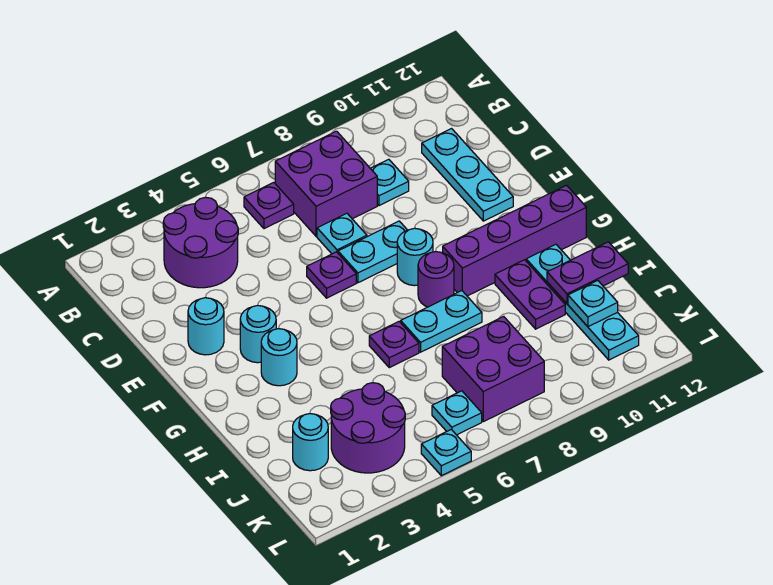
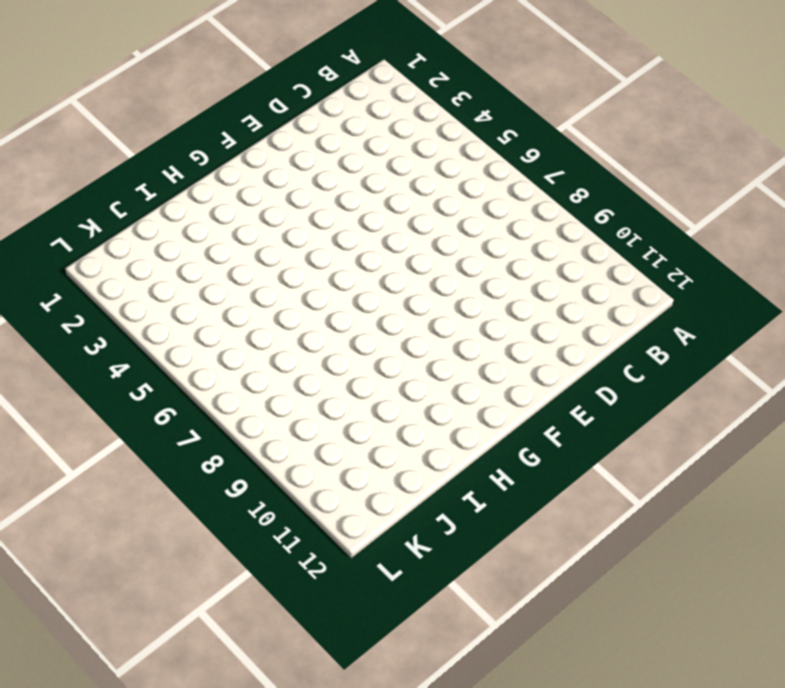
none -> purple 2x2 round brick [163,197,238,288]
none -> purple 1x1 plate [244,182,294,229]
none -> purple 2x2 brick [275,131,377,236]

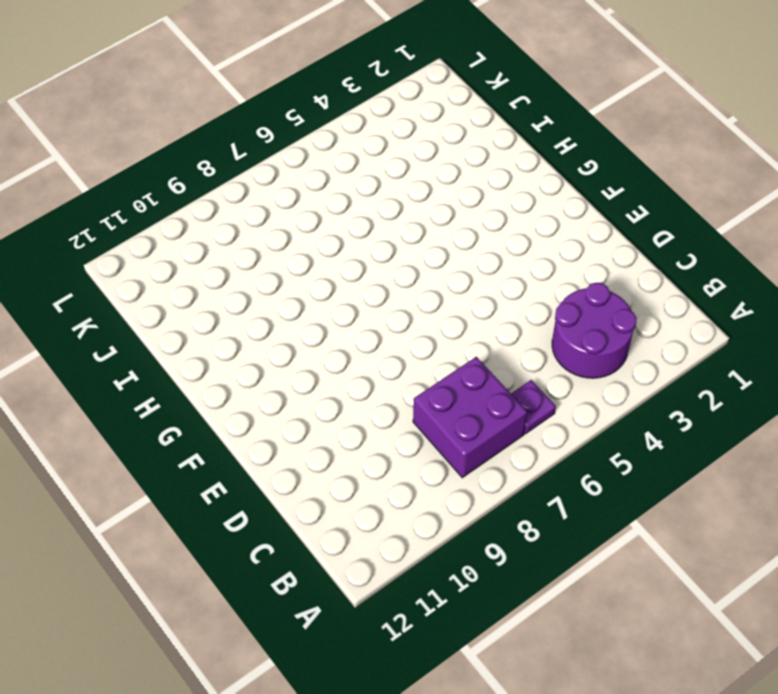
none -> cyan 1x1 plate [370,159,409,206]
none -> cyan 1x3 plate [422,129,513,221]
none -> cyan 1x1 plate [317,213,367,254]

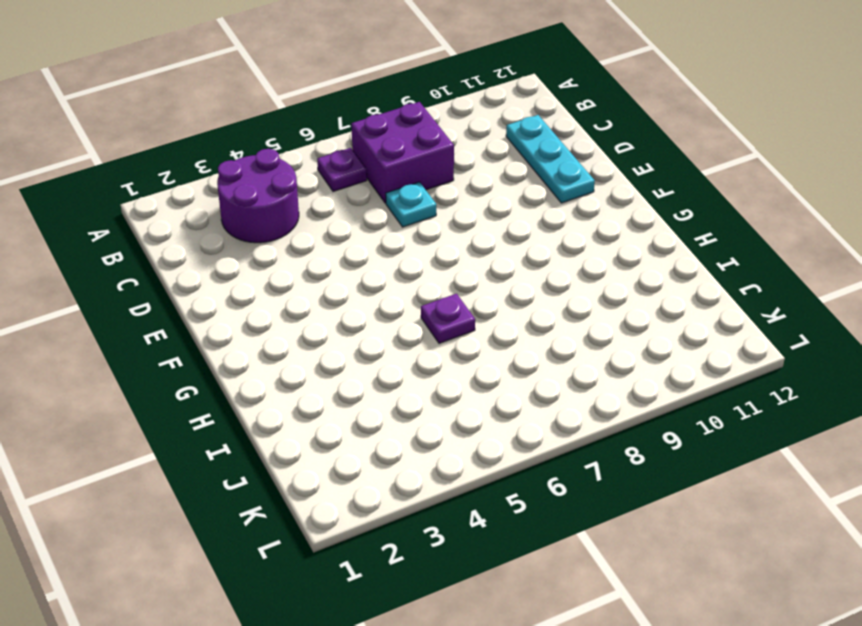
none -> cyan 1x1 plate [370,159,409,206]
none -> cyan 1x1 round brick [188,298,224,355]
none -> purple 1x1 plate [307,252,356,298]

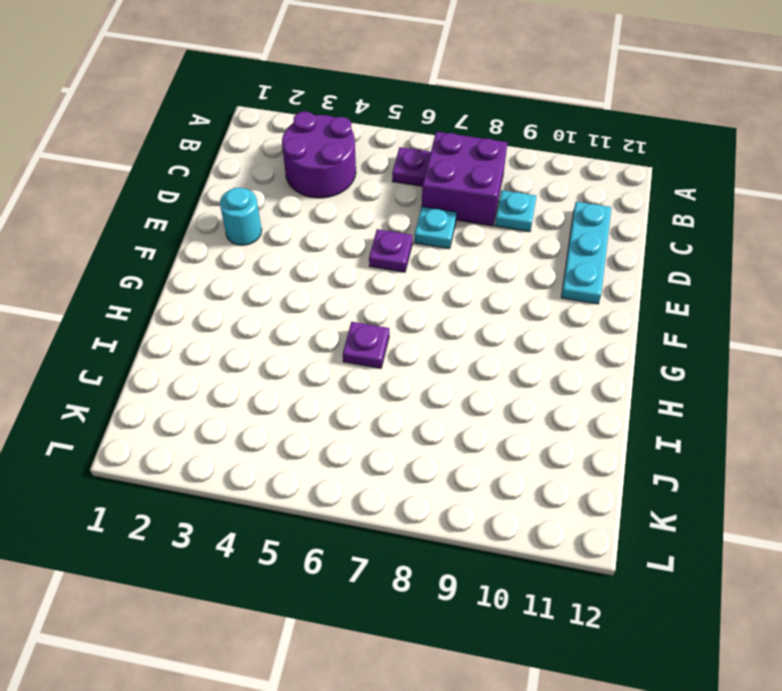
none -> cyan 1x2 plate [338,221,407,283]
none -> cyan 1x1 round brick [240,305,276,363]
none -> cyan 1x1 round brick [397,228,433,286]

